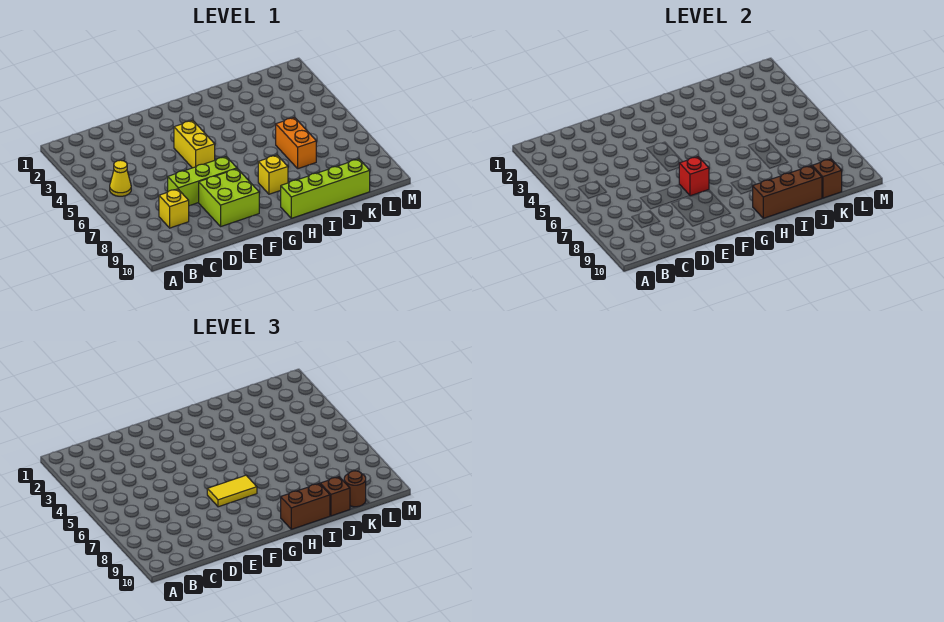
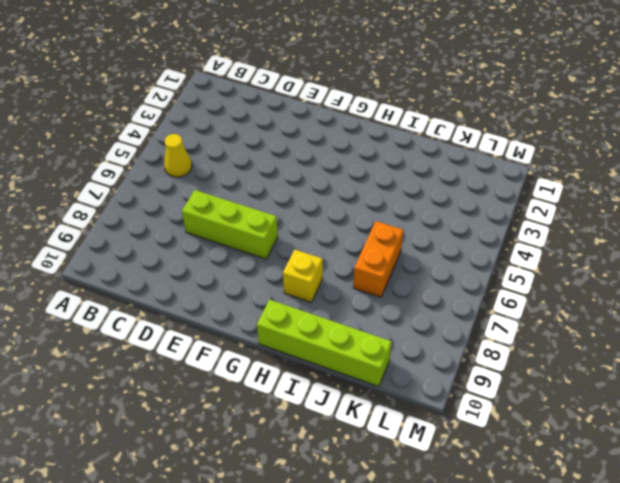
none -> yellow 1x1 brick [159,189,189,228]
none -> lime 2x2 brick [199,169,259,226]
none -> yellow 1x2 brick [174,120,215,168]

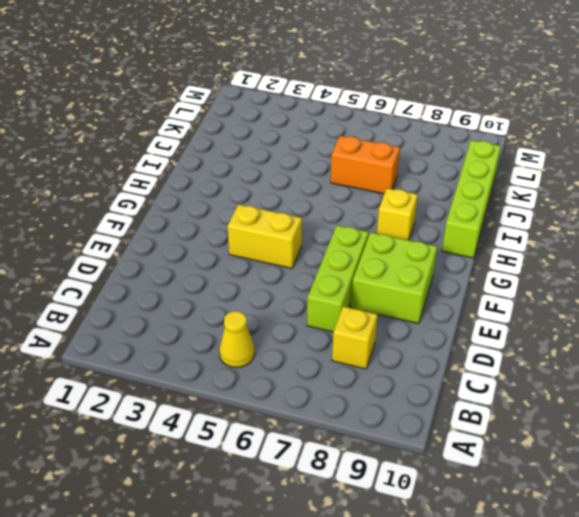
none -> red 1x1 brick [679,157,709,196]
none -> brown 1x3 brick [752,166,822,218]
none -> brown 1x1 brick [812,159,842,198]

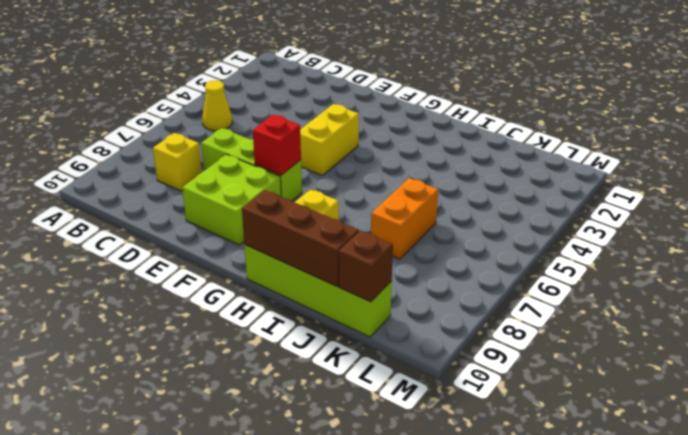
none -> yellow 1x2 tile [207,475,257,507]
none -> brown 1x2 brick [281,483,330,529]
none -> brown 1x1 brick [320,477,350,516]

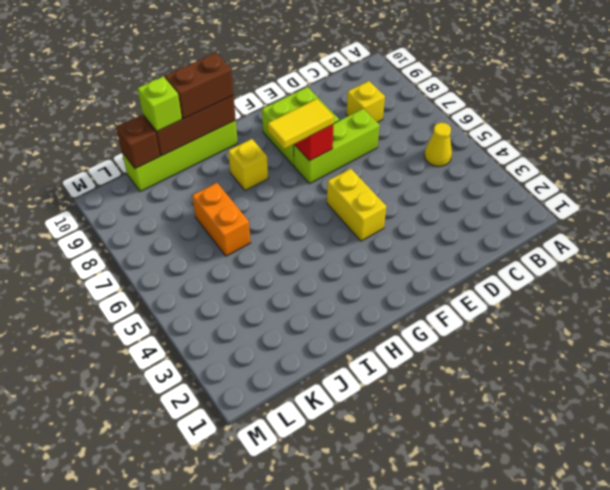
lime 1x1 brick [138,77,182,131] -> brown 1x1 brick [320,477,350,516]
none -> brown 1x1 round brick [344,471,366,507]

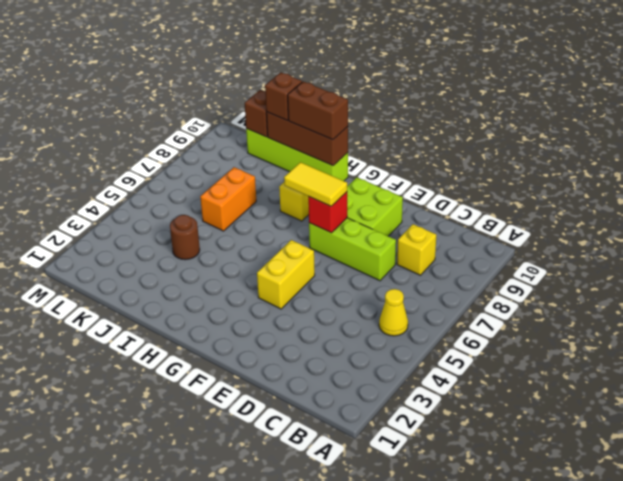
brown 1x1 round brick [170,215,200,260] -> brown 1x1 round brick moved to [344,471,366,507]

